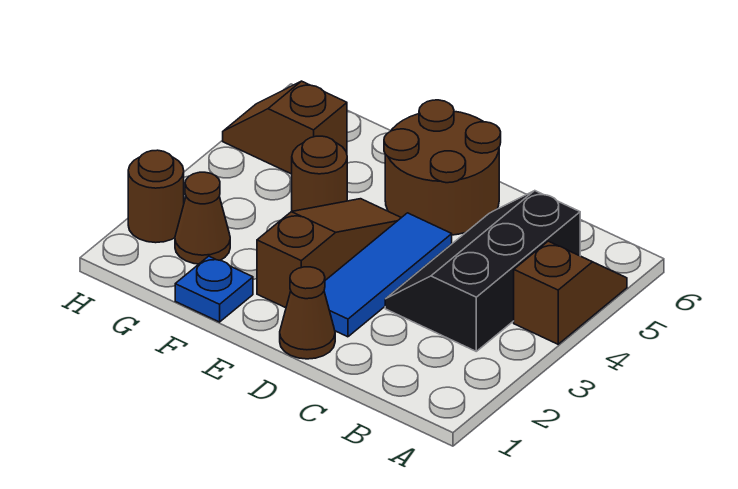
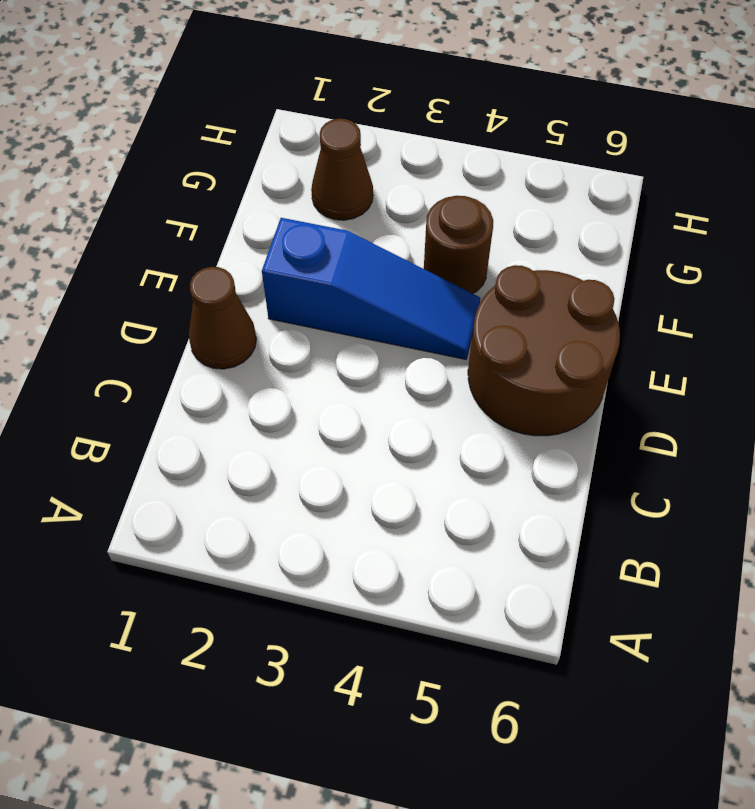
blue 1x3 slope [262,218,480,359] -> brown 1x3 slope [257,199,401,308]
none -> brown 1x2 slope [514,241,627,344]
none -> black 2x3 slope [385,191,580,351]

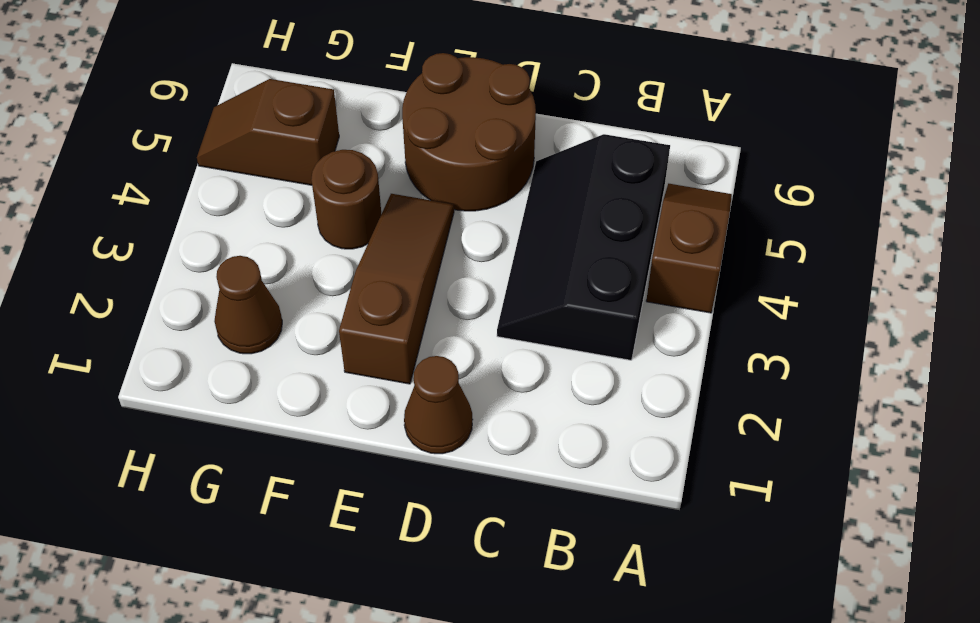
none -> blue 1x3 tile [324,213,452,337]
none -> blue 1x1 plate [175,256,253,322]

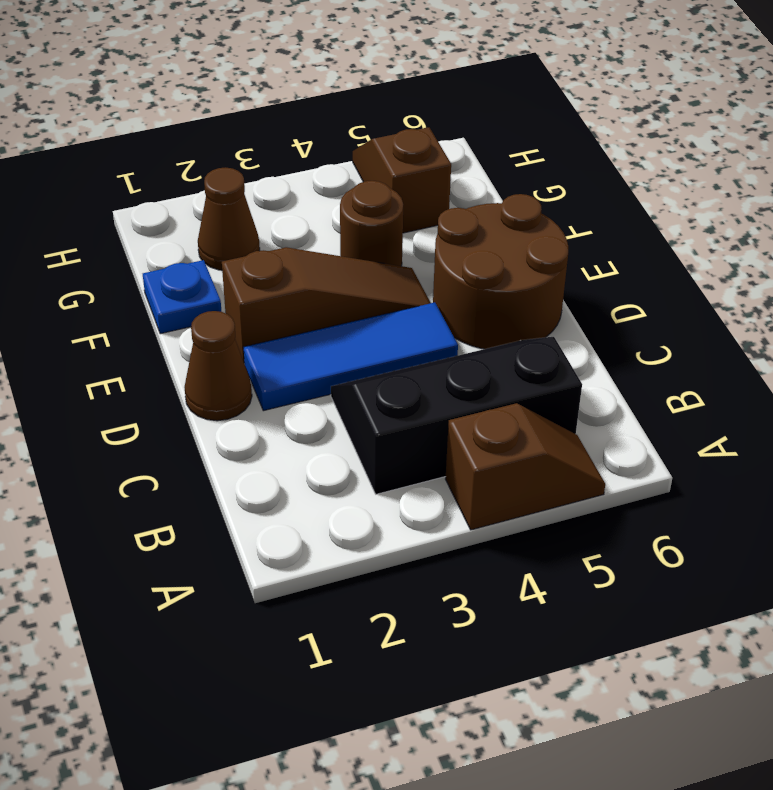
none -> brown 1x1 round brick [128,150,184,243]

